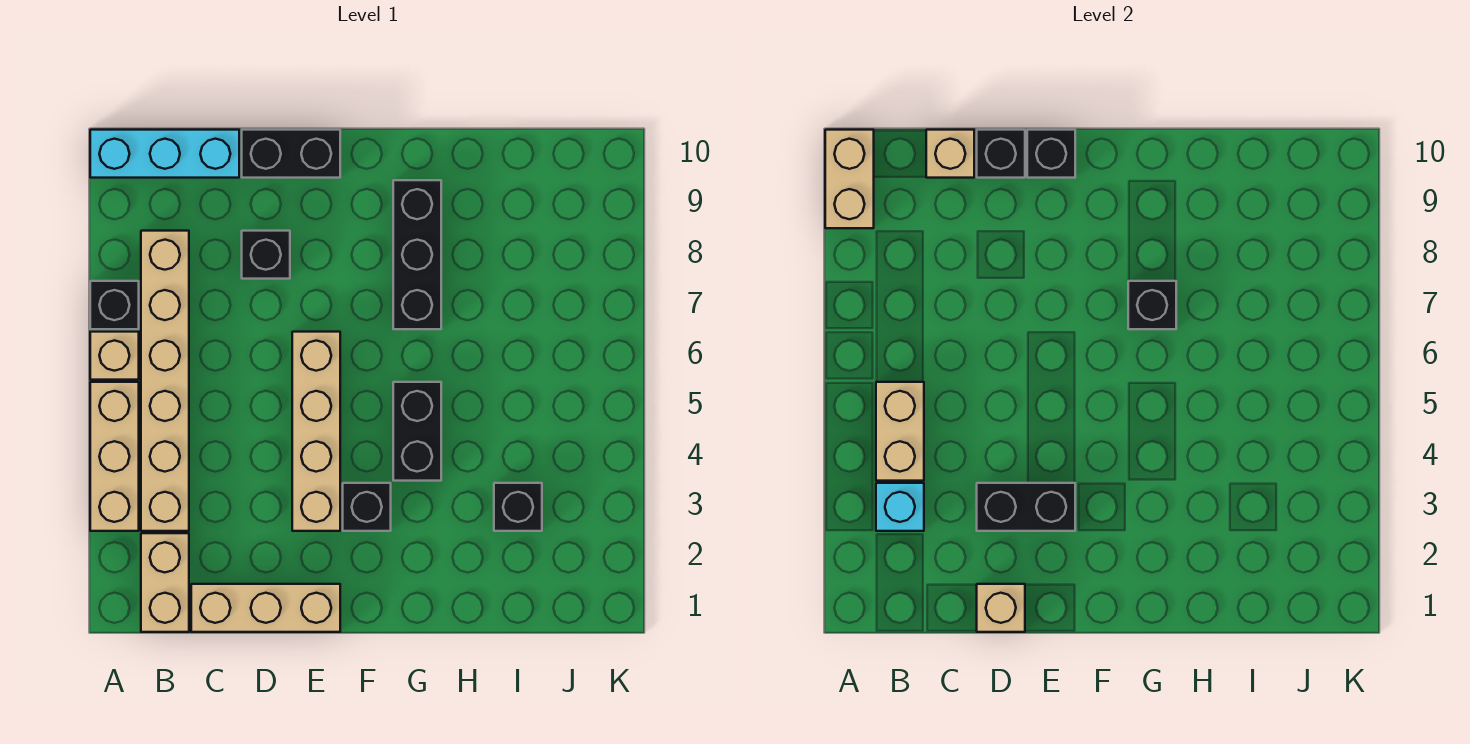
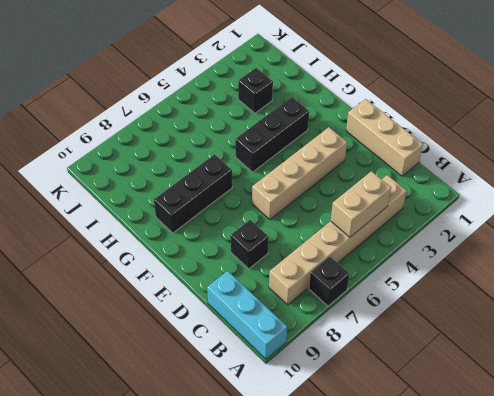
black 1x3 brick [235,97,309,172] -> black 1x2 brick [393,382,441,481]
none -> tan 1x3 brick [90,382,139,531]
none -> tan 1x1 brick [90,332,139,380]
none -> tan 1x2 brick [141,533,189,632]

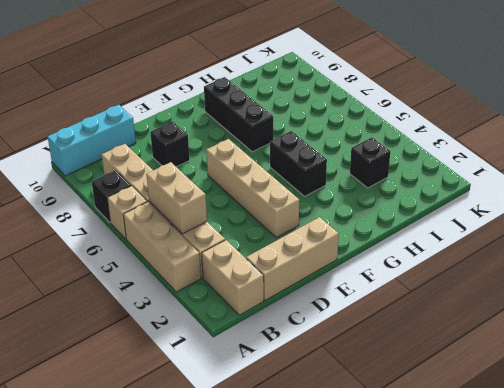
none -> black 1x2 brick [242,130,340,178]
none -> black 1x1 brick [343,483,391,531]
none -> tan 1x2 brick [825,130,874,228]

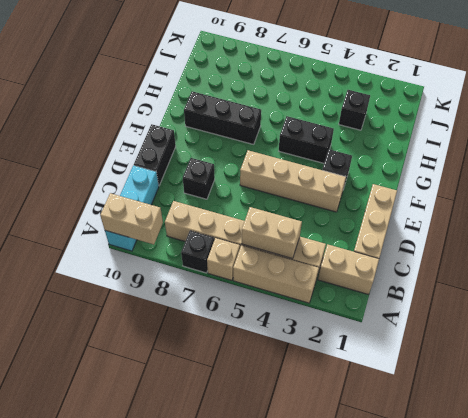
none -> cyan 1x1 brick [876,483,924,531]
none -> tan 1x1 brick [926,130,974,178]
none -> tan 1x1 brick [977,584,1025,632]

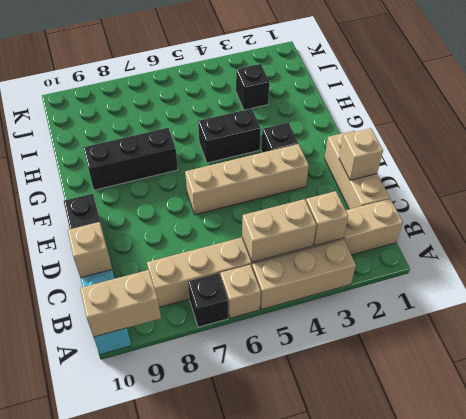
tan 1x1 brick [306,191,348,246] -> cyan 1x1 brick [876,483,924,531]
none -> black 1x1 brick [242,231,290,279]
none -> black 1x2 brick [977,483,1075,531]
none -> black 1x1 brick [977,130,1025,178]

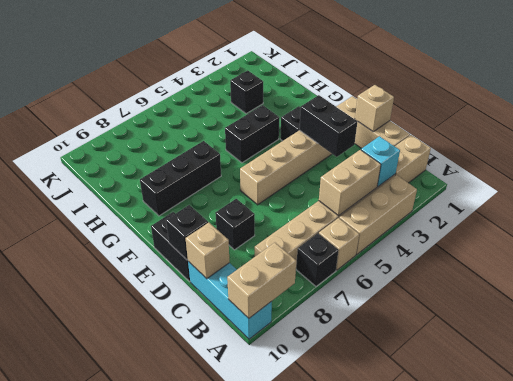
none -> black 1x1 brick [1027,130,1075,178]
none -> black 1x1 brick [1128,281,1176,329]

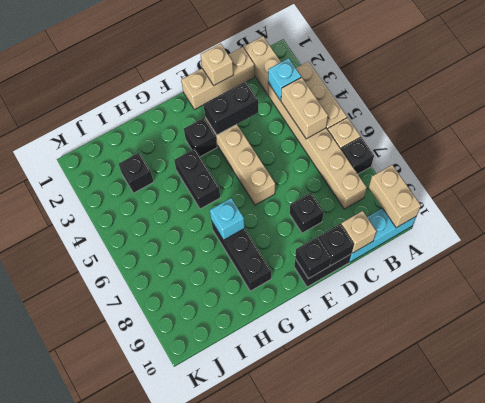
cyan 1x1 brick [210,198,245,240] -> black 1x1 brick [1128,281,1176,329]

